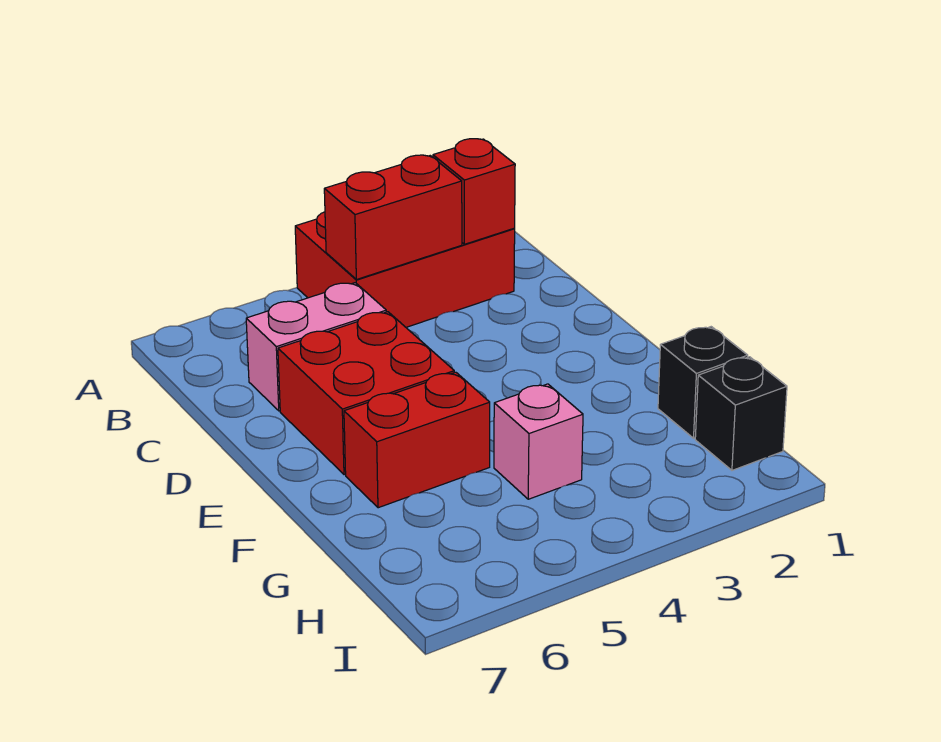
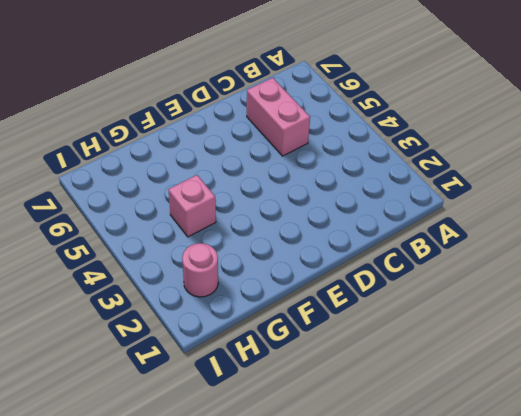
pink 1x1 round brick [182,243,218,297] -> none
none -> red 2x3 brick [295,212,515,327]
none -> red 2x2 brick [278,312,454,475]

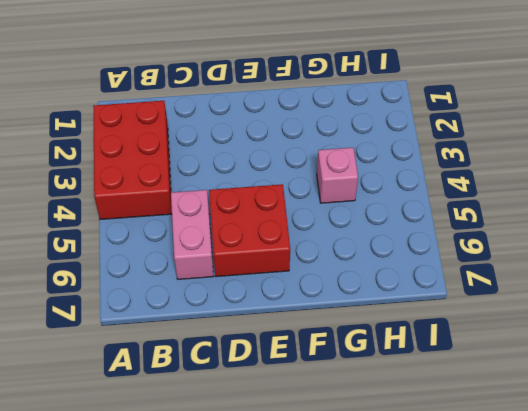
none -> red 1x2 brick [344,372,490,508]
none -> black 1x1 brick [658,327,748,438]

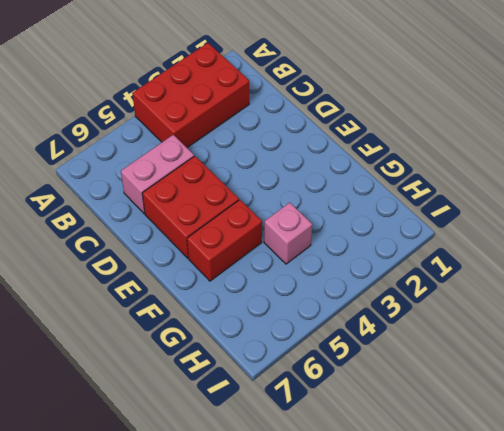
none -> black 1x1 brick [658,327,748,438]
none -> black 1x1 brick [695,357,787,470]

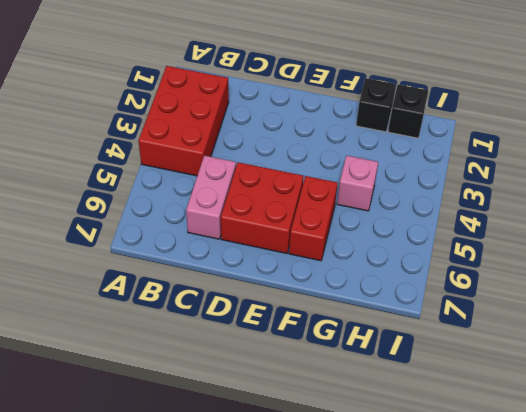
none -> red 1x1 brick [433,139,515,244]
none -> red 1x2 brick [324,155,462,280]

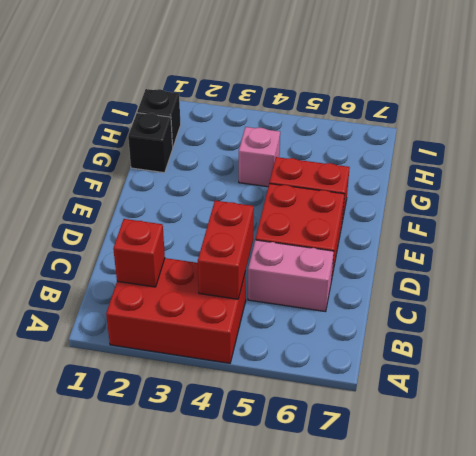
red 1x2 brick [198,201,254,299] -> red 1x2 brick turned to [324,155,462,280]

